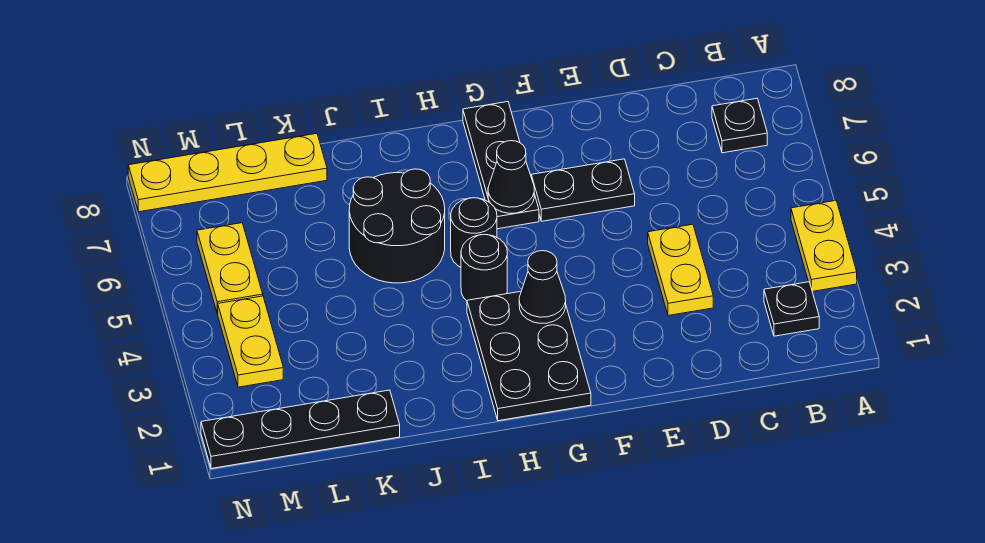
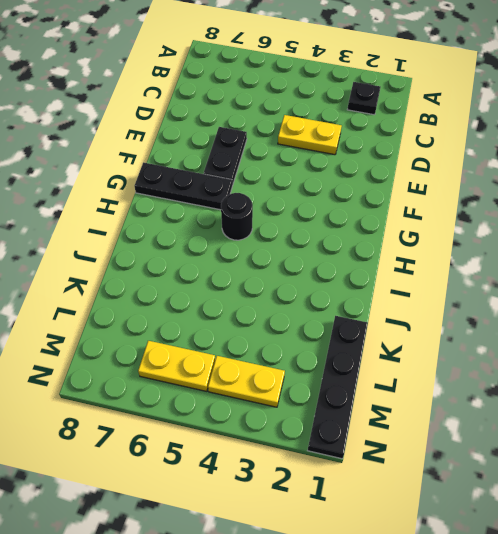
none -> yellow 1x2 plate [791,201,857,291]
none -> black 1x1 plate [712,98,767,153]
none -> black 2x3 plate [467,291,591,421]

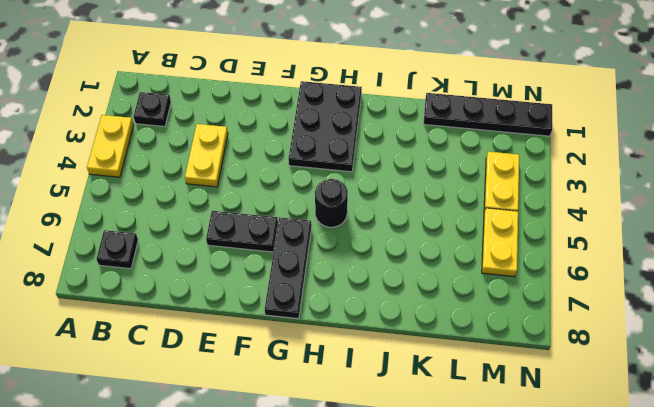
none -> black 1x1 round brick [461,234,507,301]
none -> black 2x2 round brick [349,169,445,283]
none -> yellow 1x4 plate [128,133,327,212]

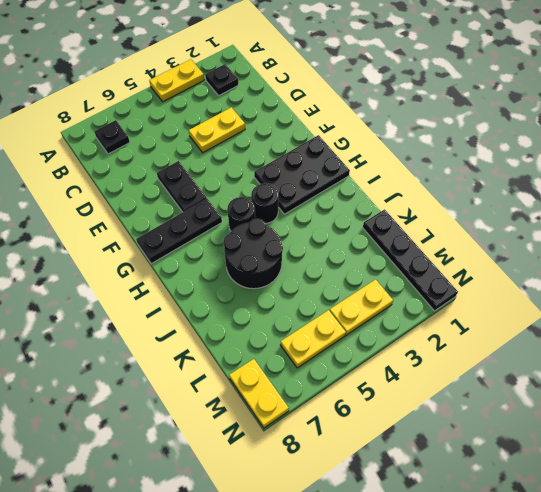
yellow 1x2 plate [229,359,289,428] -> yellow 1x4 plate [128,133,327,212]
none -> black 1x1 cone [519,251,566,323]
none -> black 1x1 cone [488,141,534,213]

